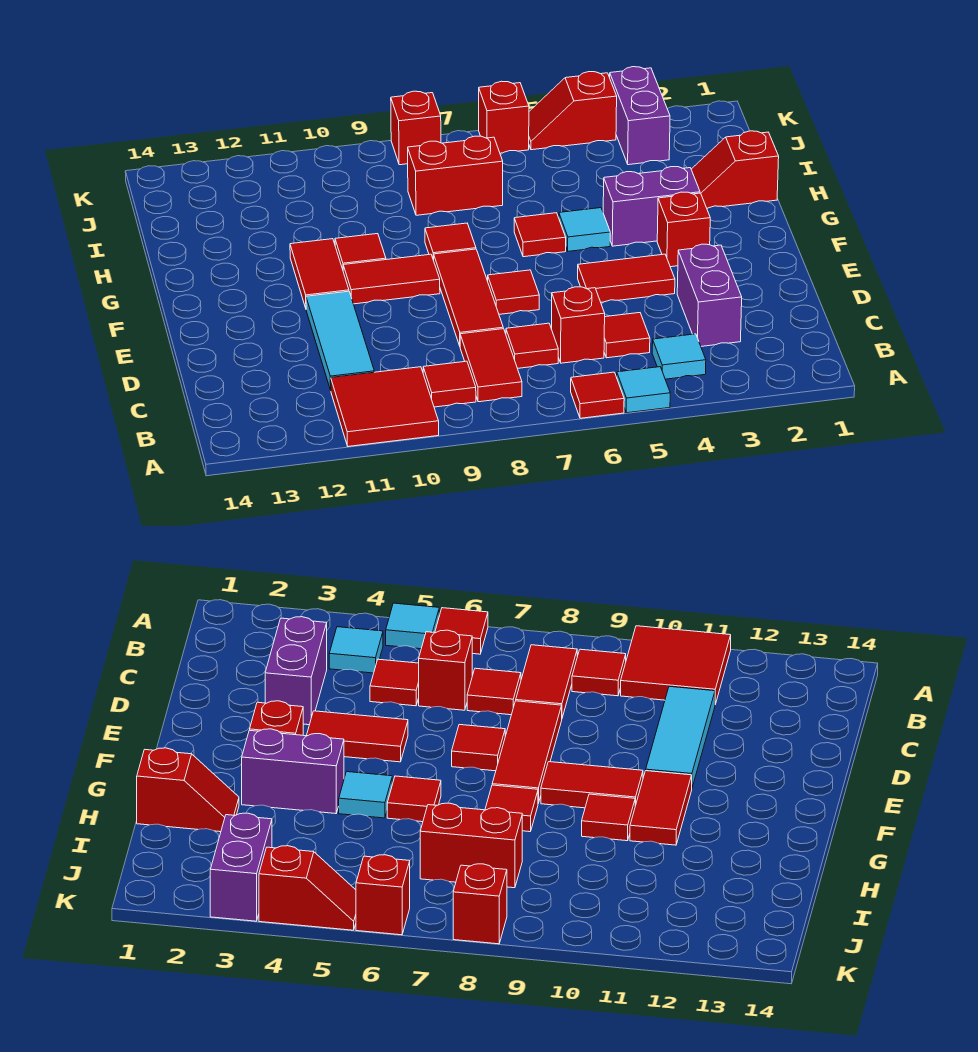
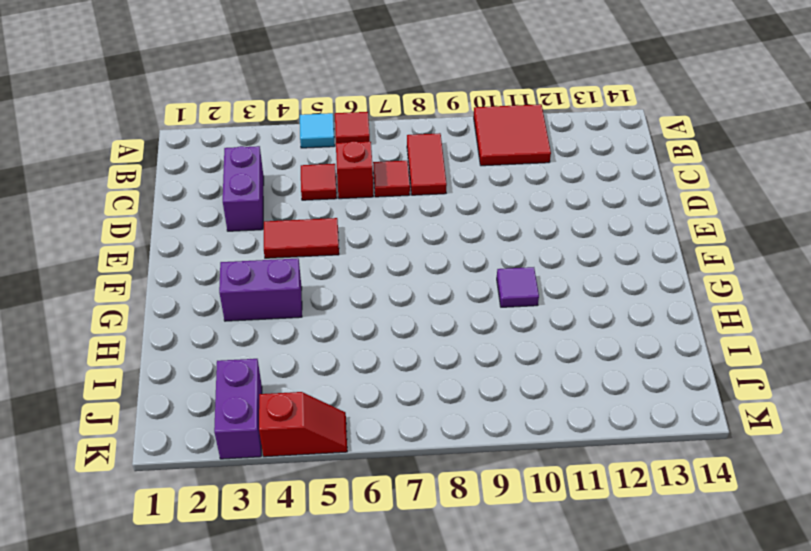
purple 1x1 tile [497,267,539,307] -> red 1x1 tile [335,234,386,269]
none -> cyan 1x1 tile [652,334,706,379]
none -> red 1x1 tile [423,361,476,407]
none -> cyan 1x3 tile [306,291,374,390]

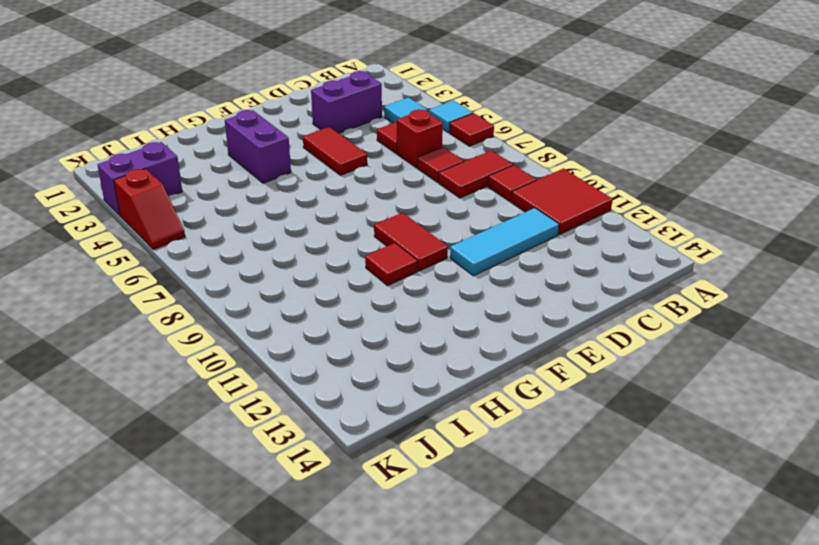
none -> red 1x3 tile [434,249,503,346]
none -> red 1x1 tile [488,270,539,314]
none -> red 1x1 brick [657,192,710,267]

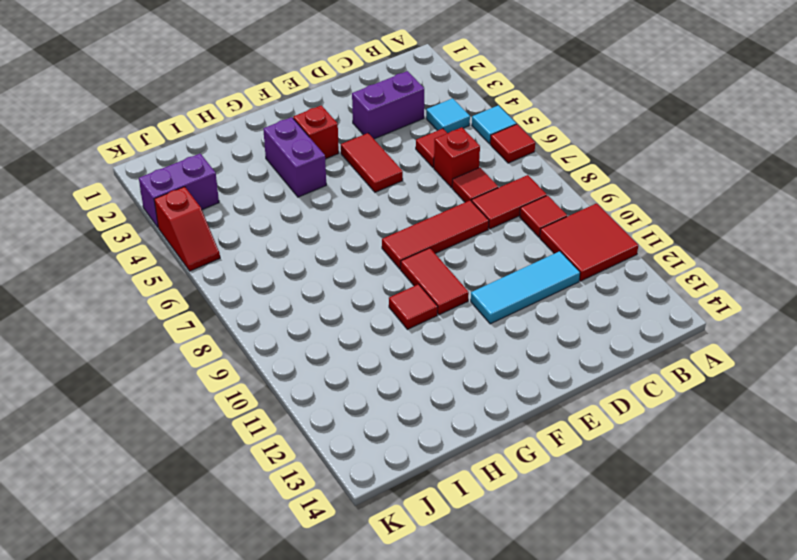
none -> red 1x1 tile [488,270,539,314]
none -> red 1x2 tile [290,239,349,308]
none -> cyan 1x1 tile [559,208,610,251]

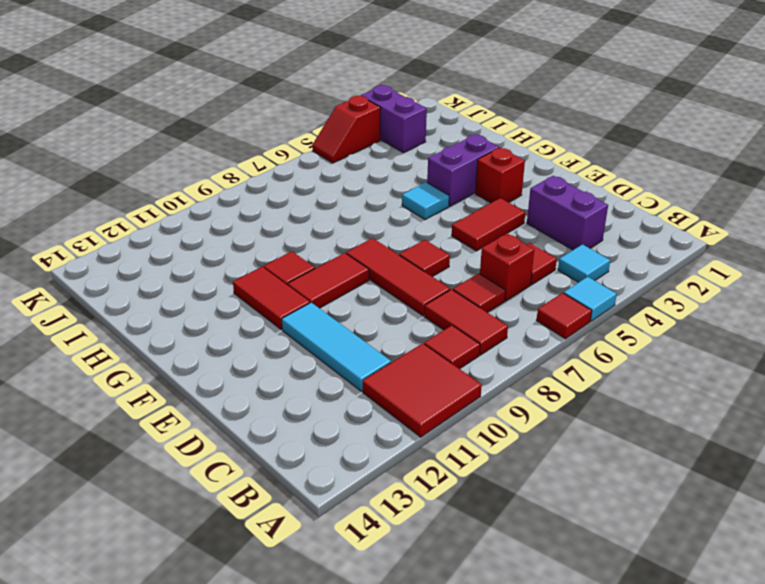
none -> red 1x1 tile [514,213,566,257]
none -> red 1x1 tile [425,223,476,260]
none -> red 1x2 slope [691,131,779,208]

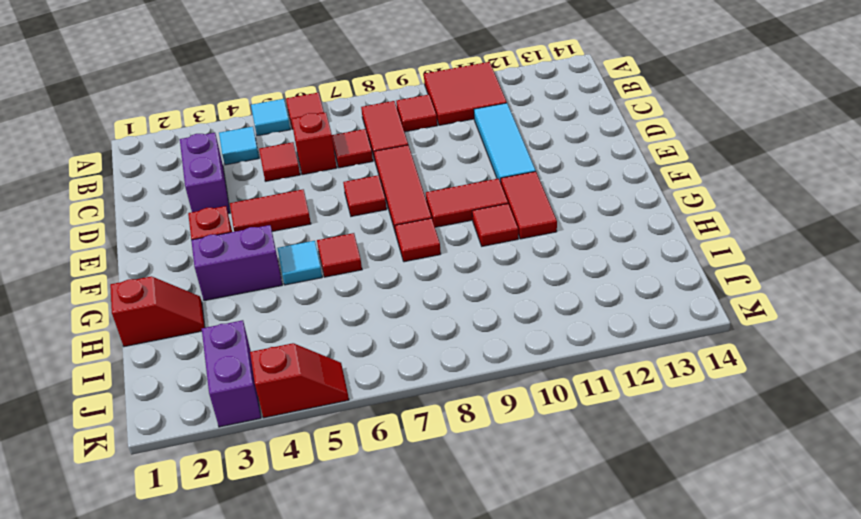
none -> red 1x2 brick [408,136,503,215]
none -> red 1x1 brick [479,81,529,153]
none -> red 1x1 brick [391,91,441,165]

